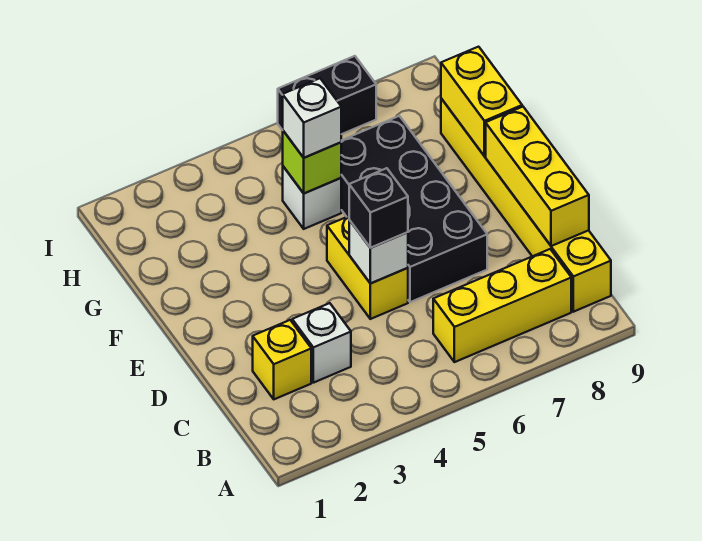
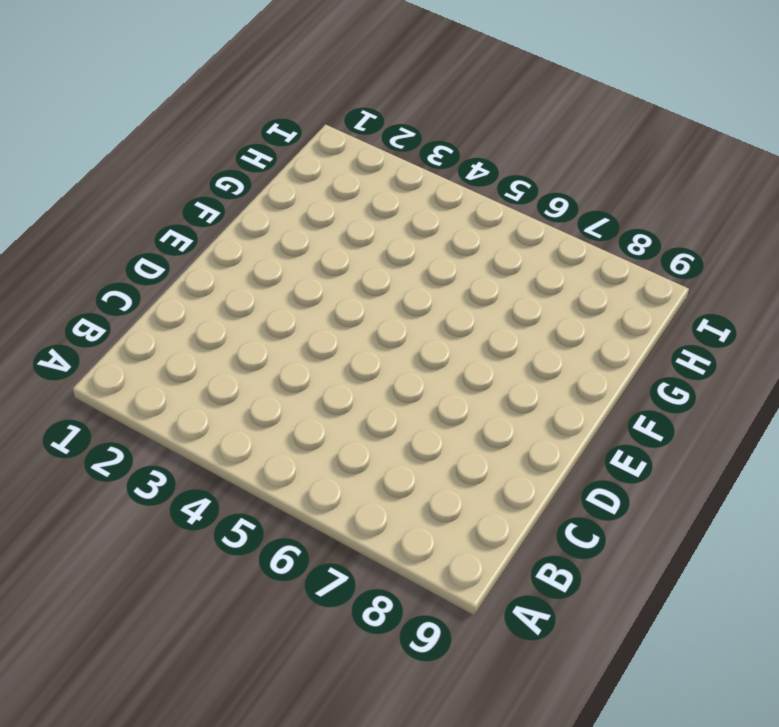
none -> yellow 1x3 brick [433,249,571,362]
none -> yellow 1x6 brick [441,98,611,312]
none -> yellow 1x1 brick [253,320,311,399]

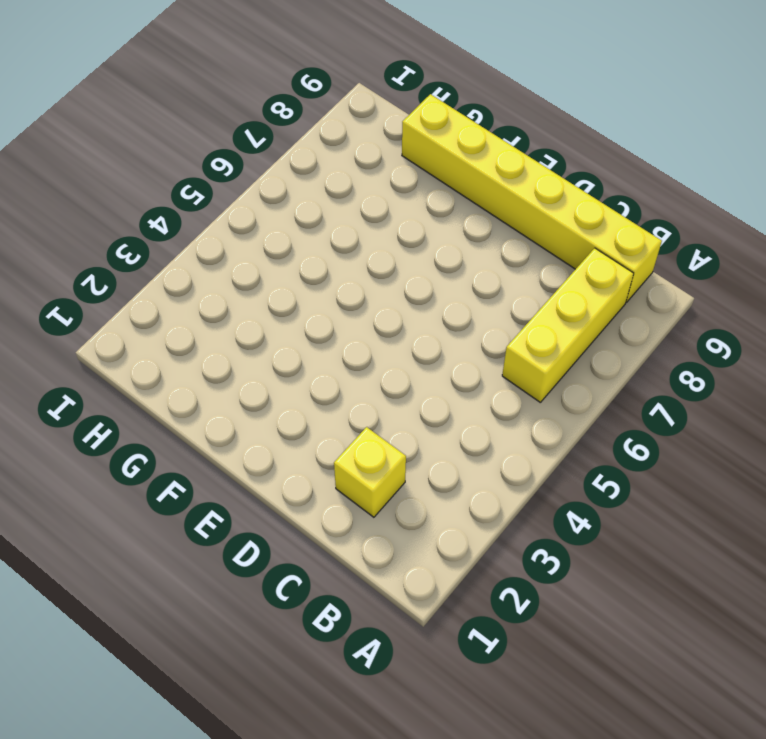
none -> white 1x1 brick [292,303,351,383]
none -> yellow 1x2 brick [327,216,408,319]
none -> black 2x4 brick [341,116,487,302]

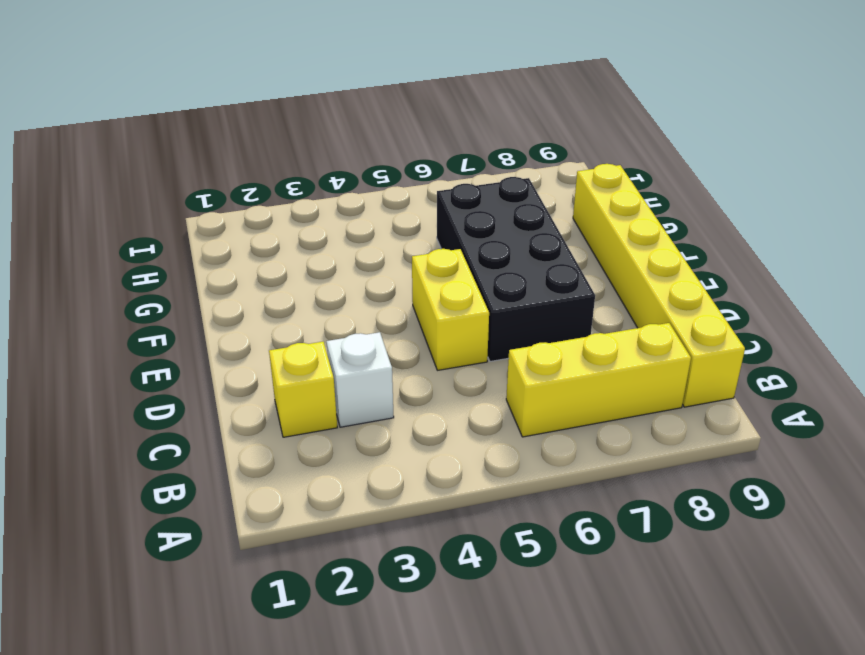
none -> white 1x1 brick [283,166,341,229]
none -> black 1x2 brick [278,56,376,134]
none -> yellow 1x3 brick [486,107,589,246]

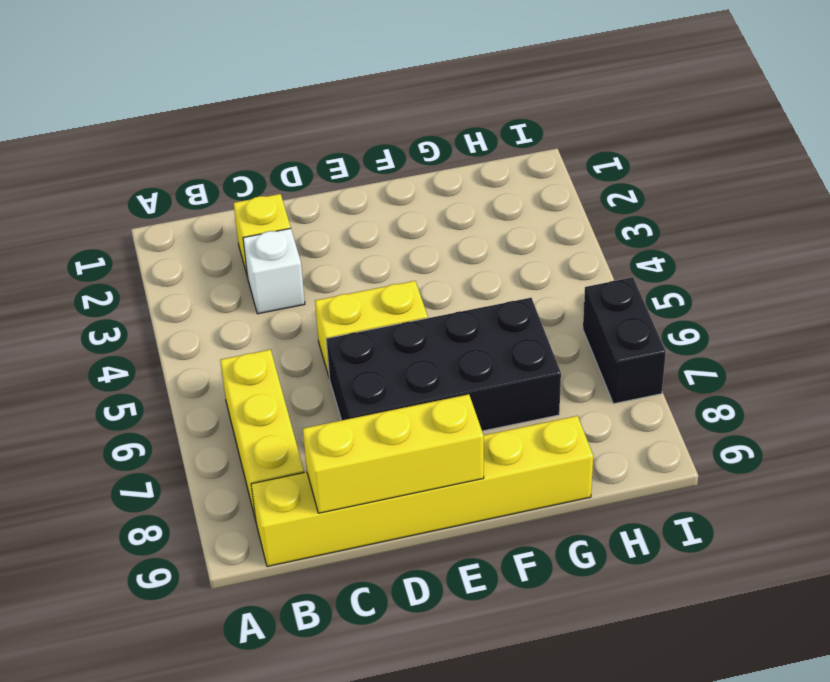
none -> white 1x1 brick [283,166,341,229]
none -> white 1x1 brick [349,220,408,284]
none -> yellow 1x2 brick [441,47,522,156]

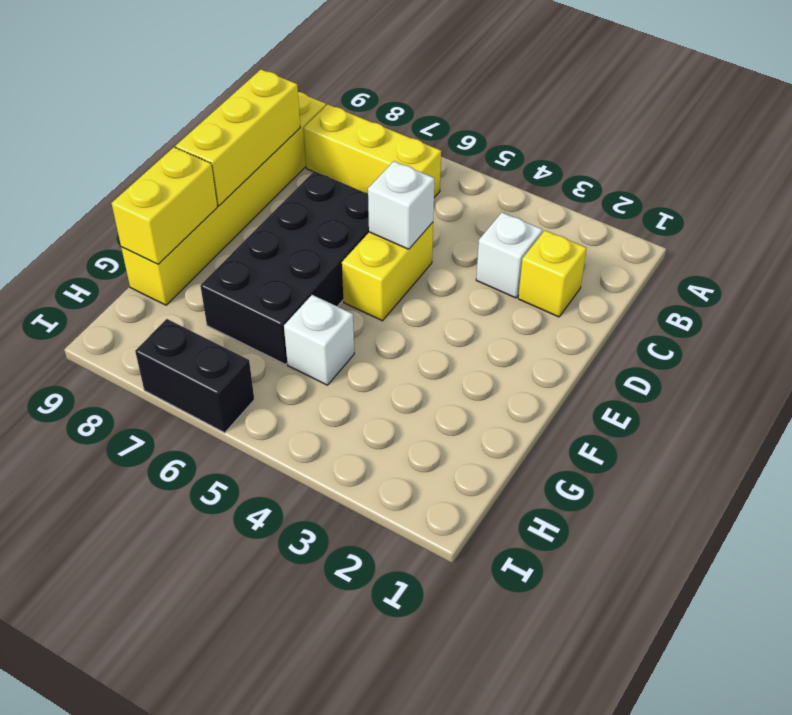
none -> lime 1x1 brick [283,131,341,193]
none -> black 1x1 brick [349,168,408,248]
none -> white 1x1 brick [283,78,341,158]

